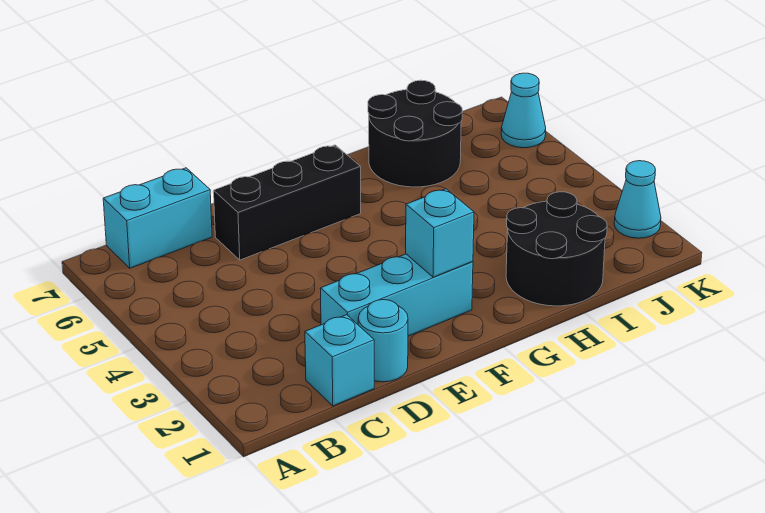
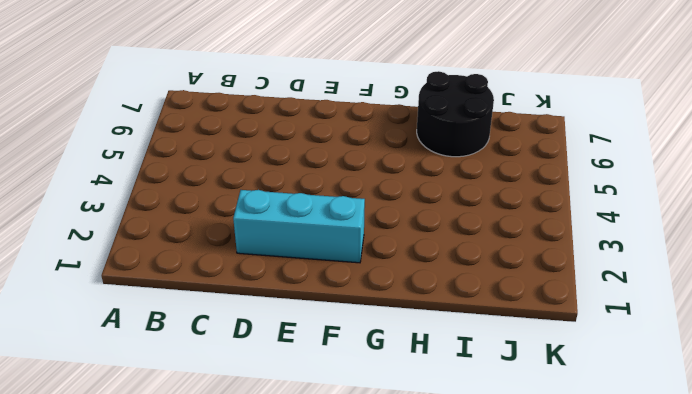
none -> cyan 1x2 brick [103,168,212,268]
none -> cyan 1x1 brick [305,315,374,406]

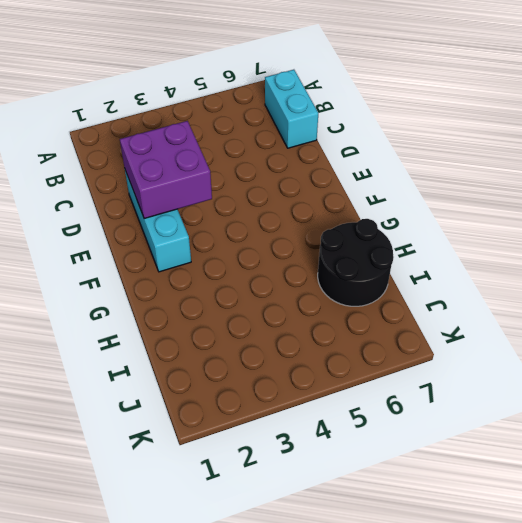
purple 2x2 brick [120,121,212,219] -> none
none -> cyan 1x1 brick [305,315,374,406]
none -> cyan 1x1 round brick [358,300,408,382]

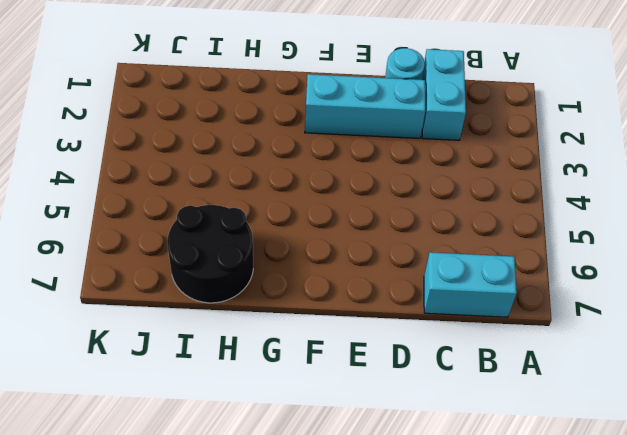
cyan 1x2 brick [422,49,466,140] -> cyan 1x1 brick [305,315,374,406]
none -> black 1x3 brick [214,145,361,260]
none -> black 2x2 round brick [506,192,607,306]

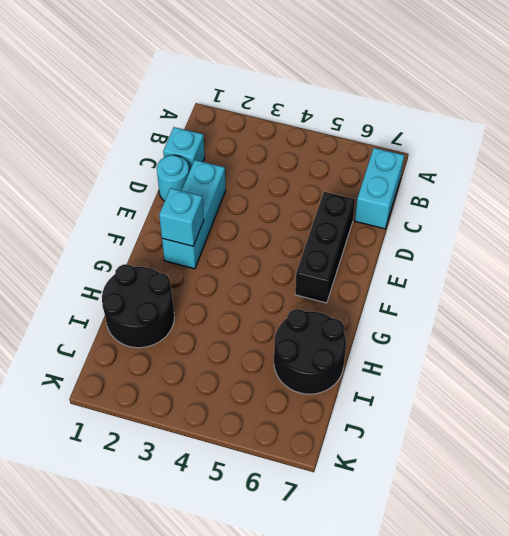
none -> cyan 1x1 cone [614,161,661,238]
none -> cyan 1x1 cone [501,73,546,148]

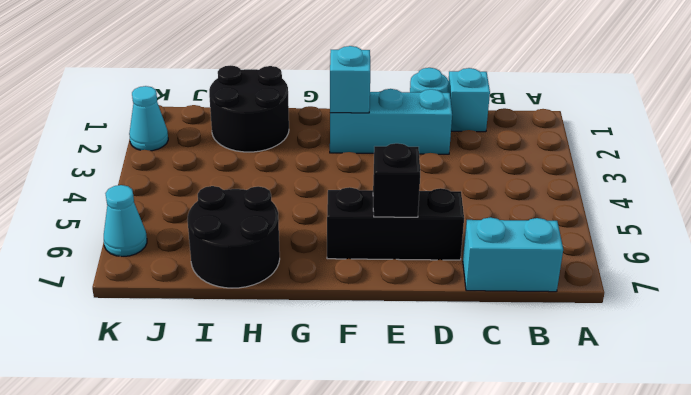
black 1x1 brick [373,143,420,217] -> none

